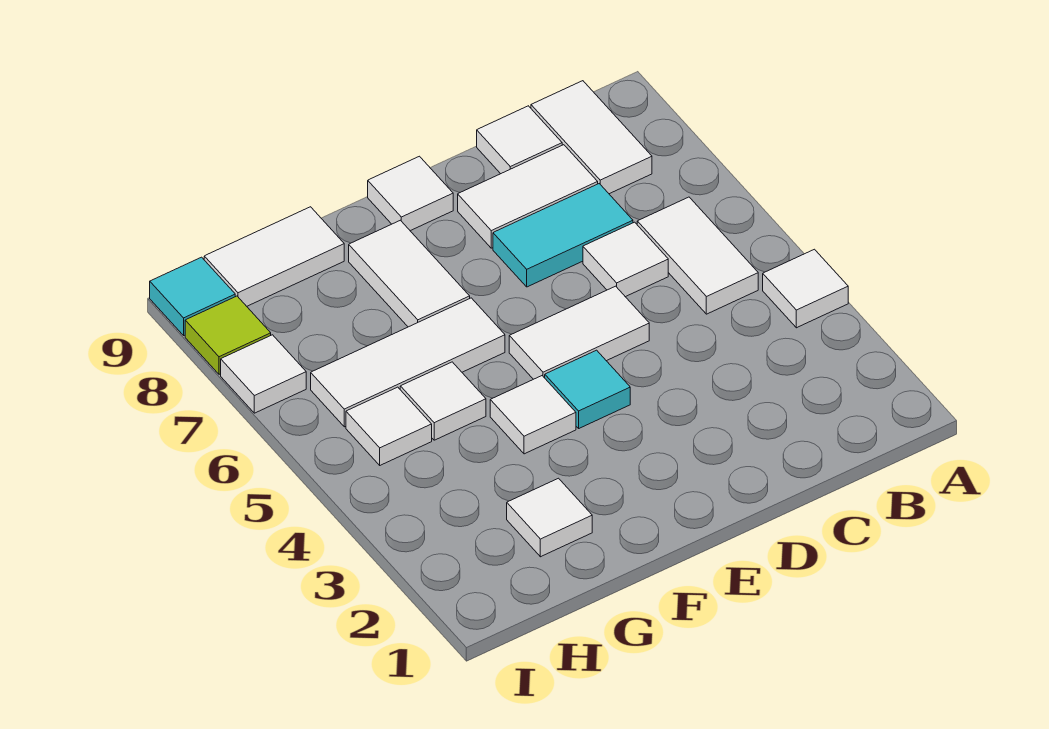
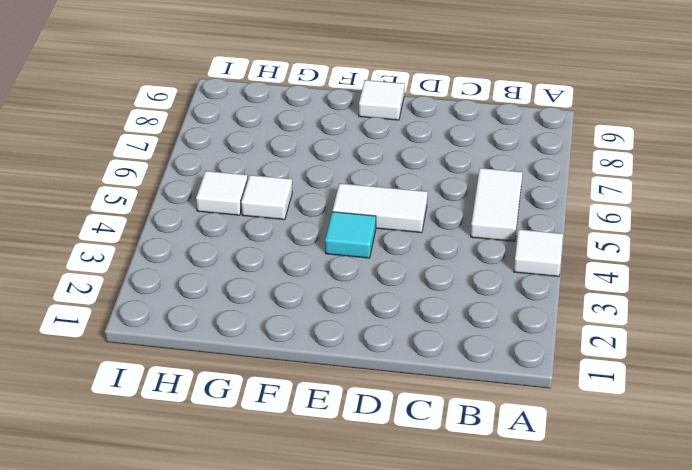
none -> white 1x2 tile [531,81,652,194]
none -> white 1x1 tile [583,222,668,297]
none -> cyan 1x2 tile [493,184,633,287]

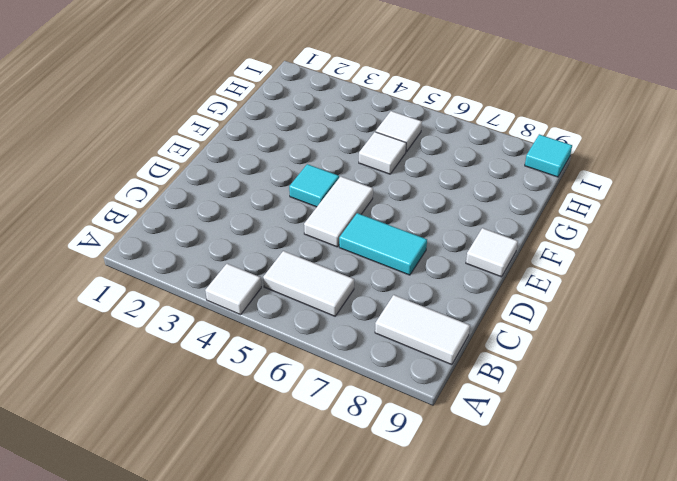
cyan 1x2 tile [339,213,427,275] -> cyan 1x2 tile turned to [493,184,633,287]
none -> white 1x1 tile [583,222,668,297]
none -> white 1x2 tile [458,145,598,248]
none -> white 1x1 tile [477,106,562,174]

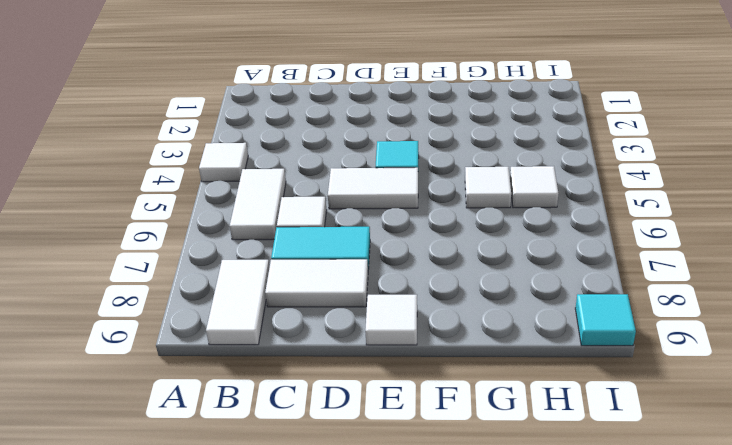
none -> white 1x1 tile [477,106,562,174]
none -> white 1x1 tile [490,376,576,454]
none -> white 1x3 tile [311,298,505,427]

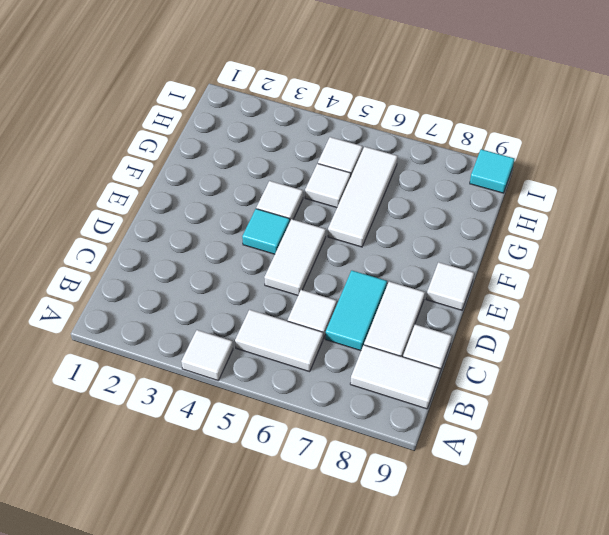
none -> white 1x2 tile [349,220,470,327]
none -> white 1x1 tile [507,478,592,557]
none -> white 1x2 tile [204,207,344,306]

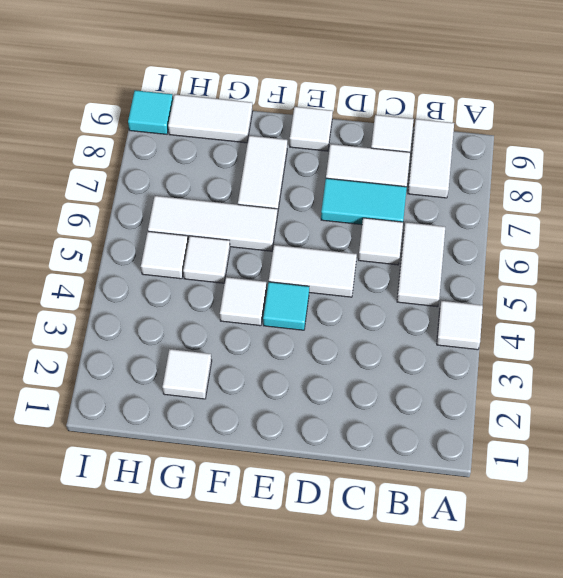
none -> white 1x1 tile [221,335,306,413]
none -> lime 1x1 tile [185,296,271,374]

